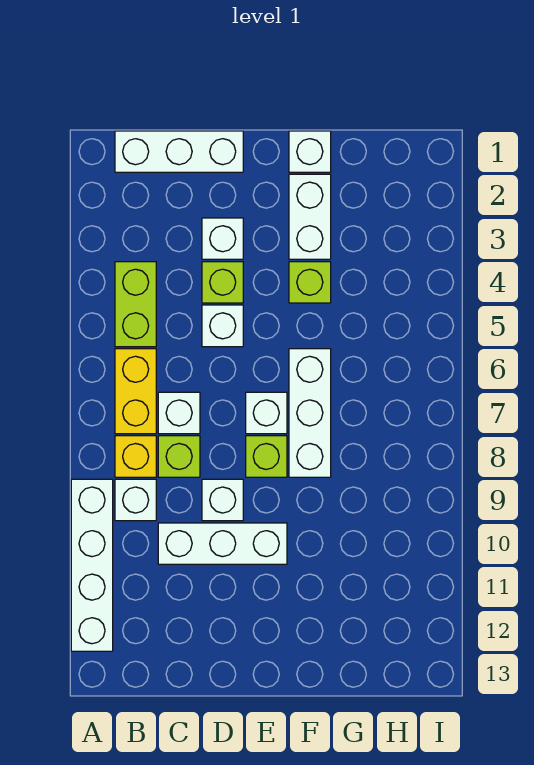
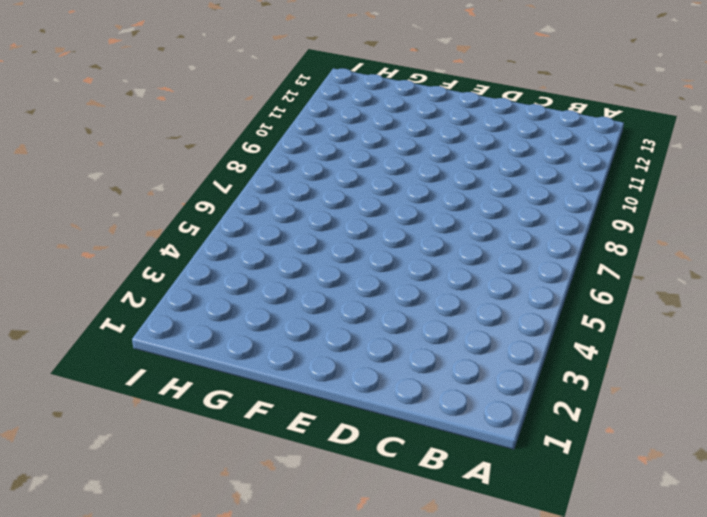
none -> white 1x4 brick [71,479,113,651]
none -> white 1x3 brick [115,131,243,172]
none -> lime 1x2 brick [115,262,156,347]

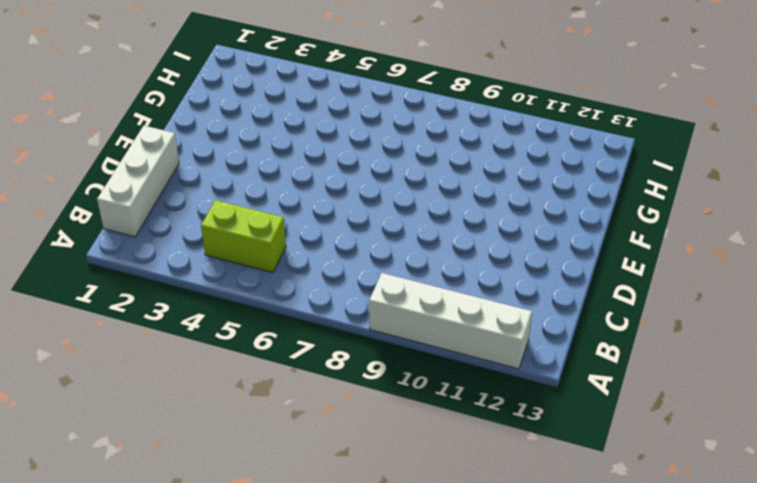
none -> yellow 1x2 brick [115,349,156,434]
none -> yellow 1x1 brick [115,436,156,477]
none -> white 1x1 brick [115,479,156,521]

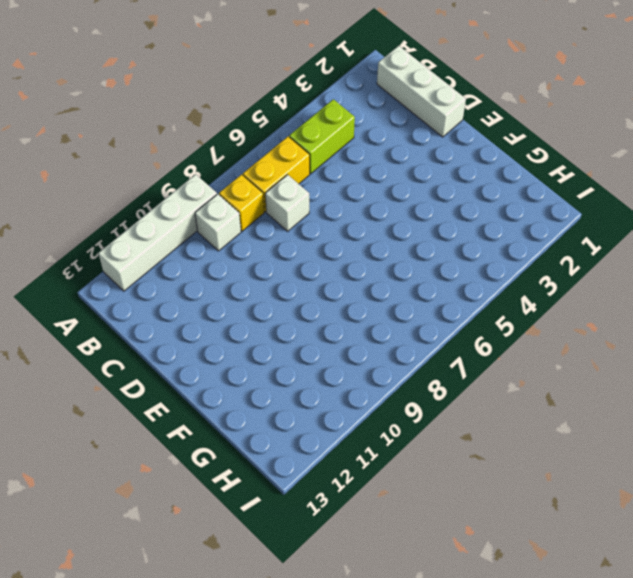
none -> lime 1x1 brick [158,436,200,477]
none -> white 1x3 brick [158,523,287,564]
none -> white 1x1 brick [202,218,243,259]

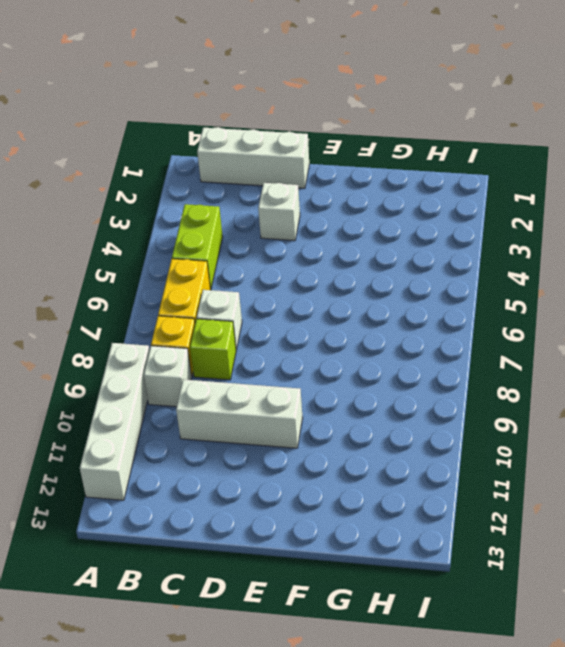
none -> lime 1x1 brick [202,262,243,303]
none -> white 1x1 brick [202,305,243,347]
none -> white 1x1 brick [202,479,243,521]

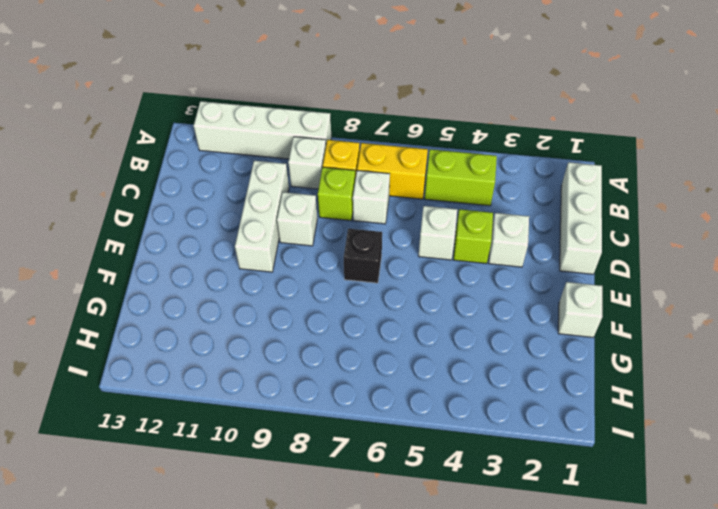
black 1x1 brick [344,229,382,283] -> white 1x1 brick [246,392,287,434]
none -> lime 1x1 brick [246,436,287,477]
none -> white 1x2 brick [289,174,331,259]
none -> lime 1x1 brick [289,262,331,303]

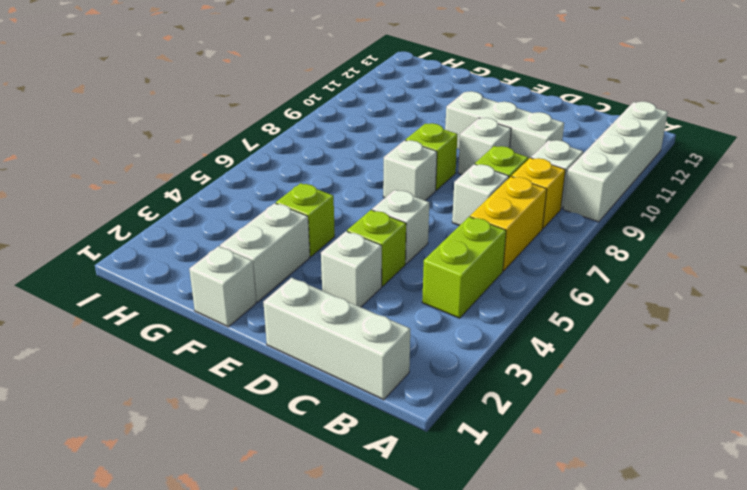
none -> white 1x3 brick [289,349,331,477]

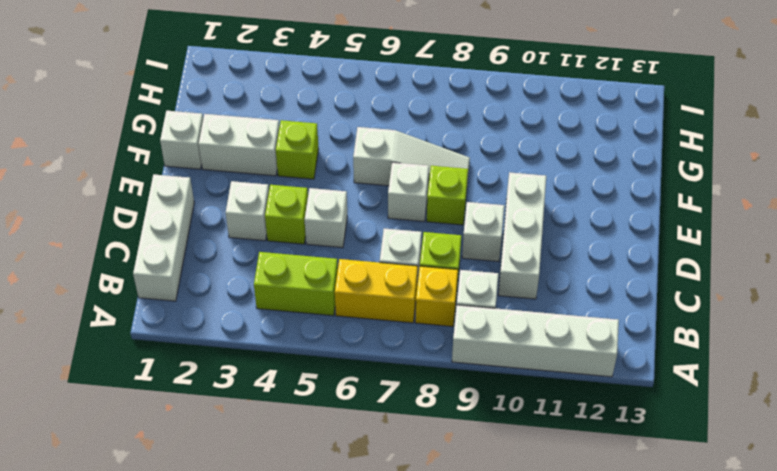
white 1x3 slope [353,127,470,187] -> white 1x3 brick [289,349,331,477]

